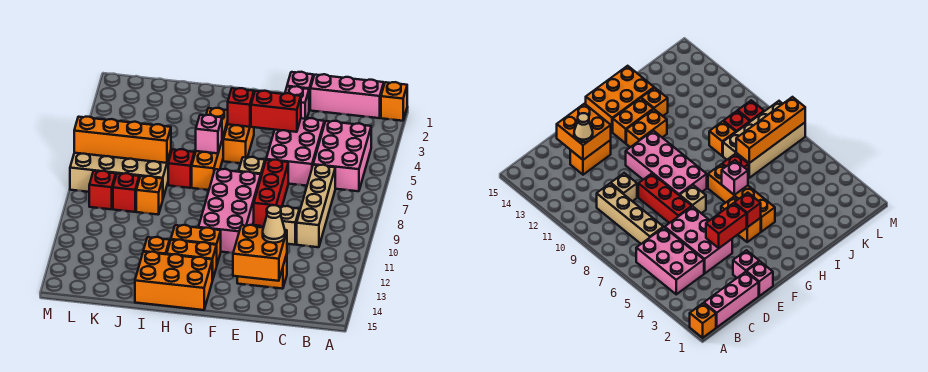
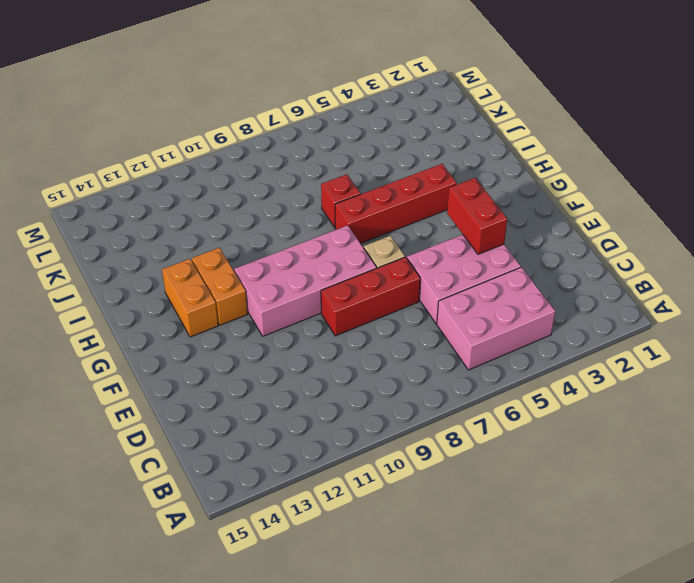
red 1x4 brick [335,164,457,243] -> orange 1x4 brick [192,108,228,190]
none -> orange 1x1 brick [381,82,407,121]
none -> pink 1x3 brick [310,74,384,118]
none -> tan 1x4 brick [297,165,335,247]

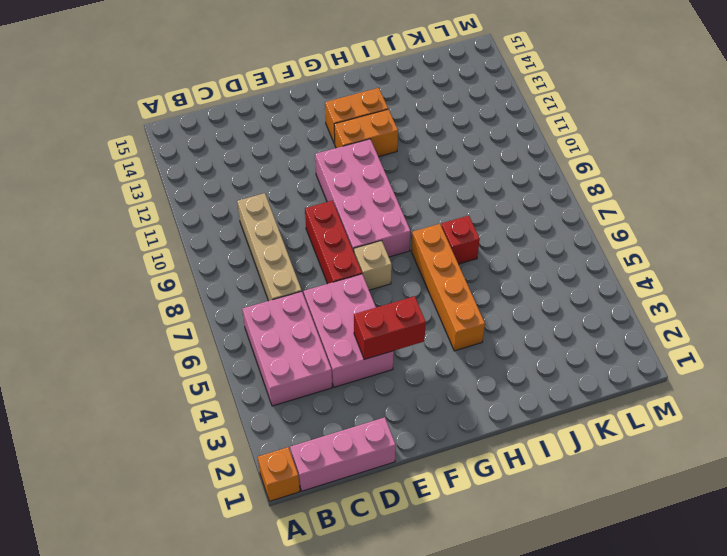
none -> tan 1x1 brick [280,206,299,245]
none -> orange 1x2 brick [237,254,287,289]
none -> pink 1x1 brick [287,72,313,110]

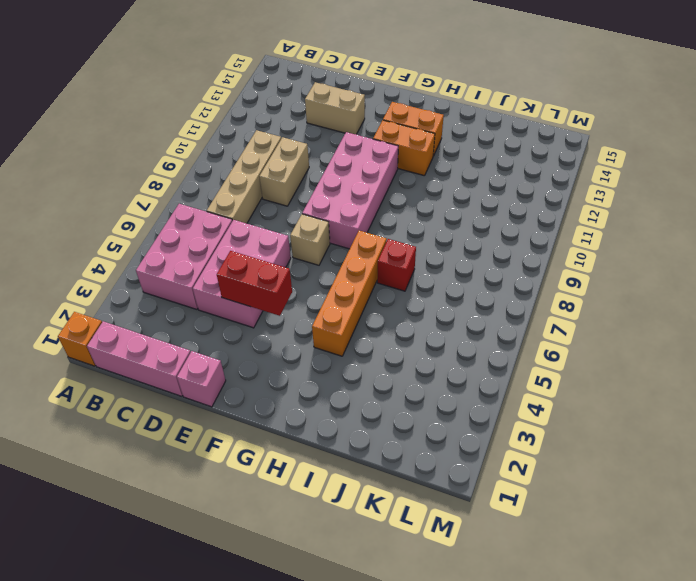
tan 1x2 brick [259,137,309,206] -> tan 1x1 brick [280,206,299,245]
tan 1x2 brick [305,82,365,134] -> orange 1x2 brick [237,254,287,289]
none -> pink 1x1 brick [285,86,309,119]
none -> red 1x3 brick [254,160,288,226]
none -> orange 1x2 brick [223,124,254,163]

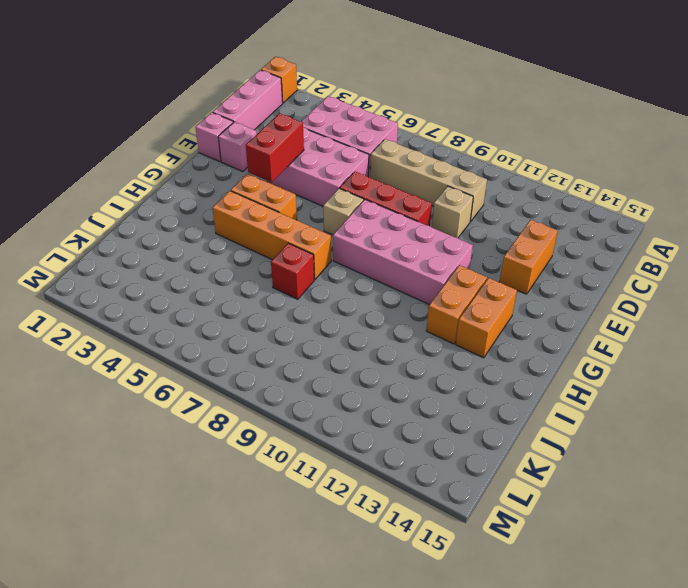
none -> orange 2x3 brick [135,252,212,310]
none -> orange 1x1 brick [143,237,170,254]
none -> tan 2x4 brick [70,151,171,198]

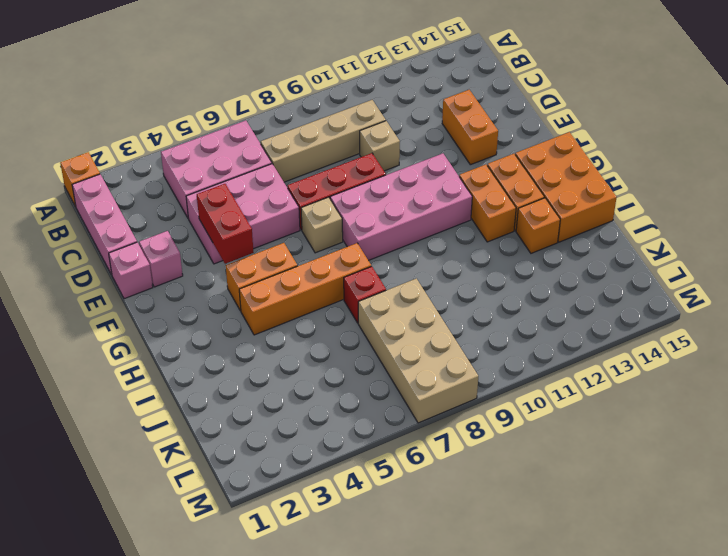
none -> orange 1x1 brick [136,176,163,215]
none -> red 1x1 brick [113,173,139,212]
none -> red 1x1 brick [89,171,116,209]

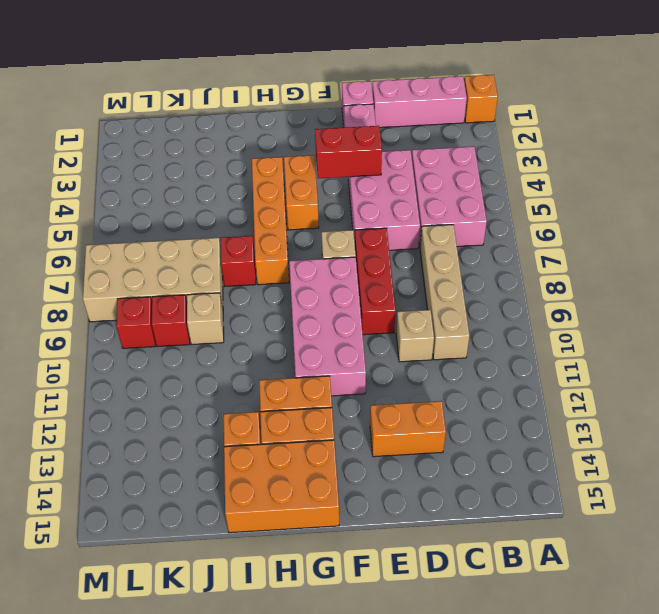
tan 1x1 brick [187,293,224,345] -> orange 1x1 brick [136,176,163,215]
none -> orange 2x2 brick [233,225,287,281]
none -> red 1x1 brick [228,88,254,127]
none -> pink 1x1 brick [196,115,222,153]

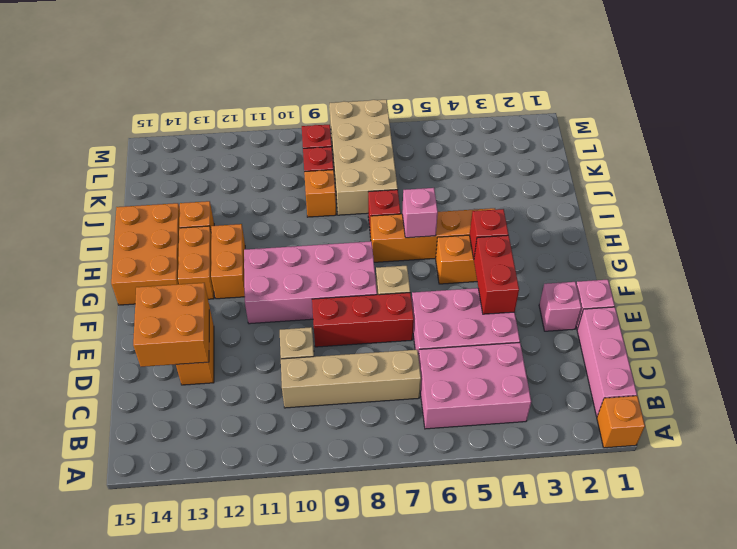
none -> orange 1x4 brick [74,117,171,163]
none -> tan 1x1 cone [263,205,285,243]

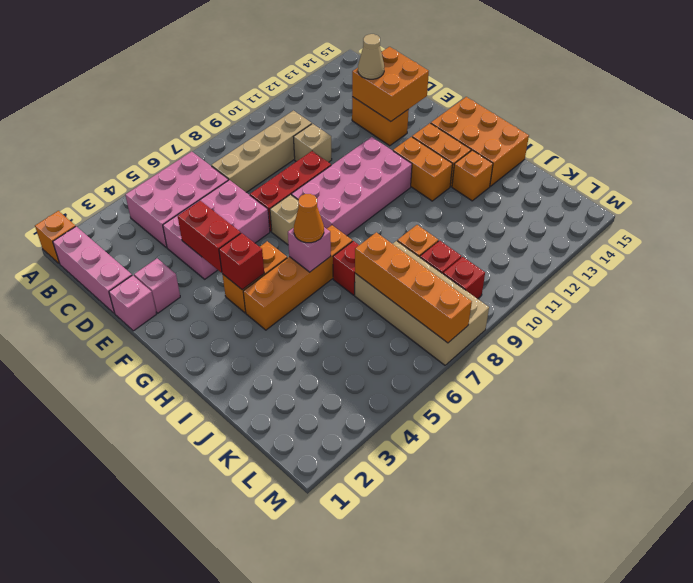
orange 1x1 cone [294,194,324,243] -> none

